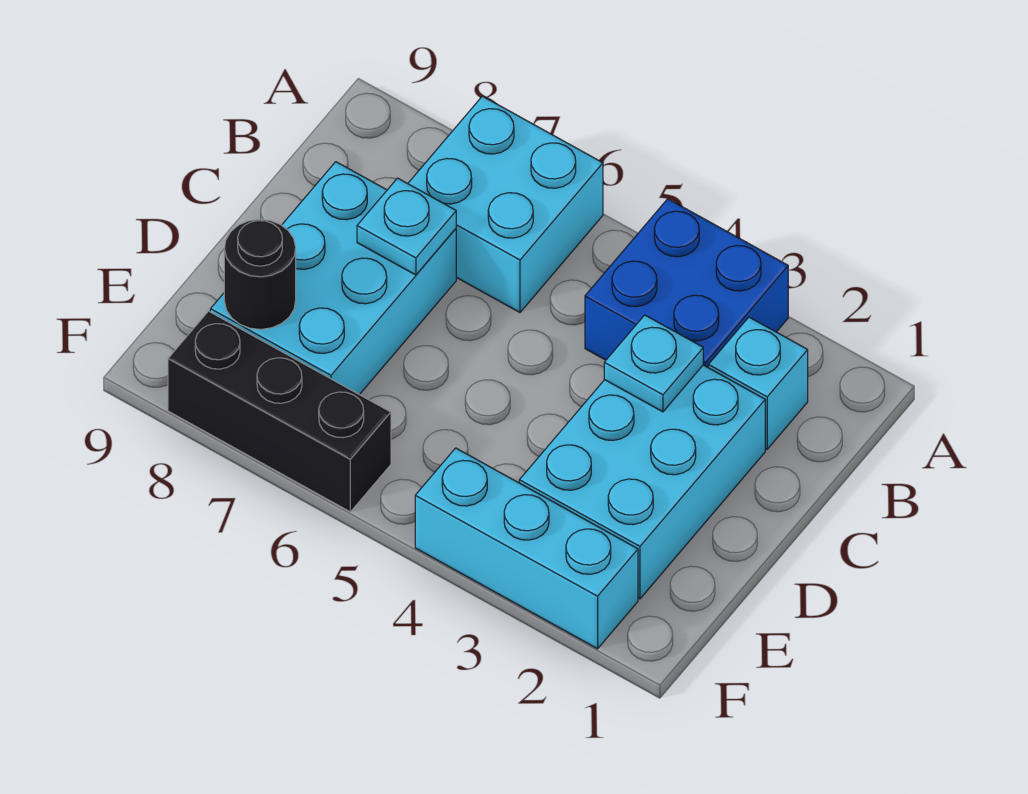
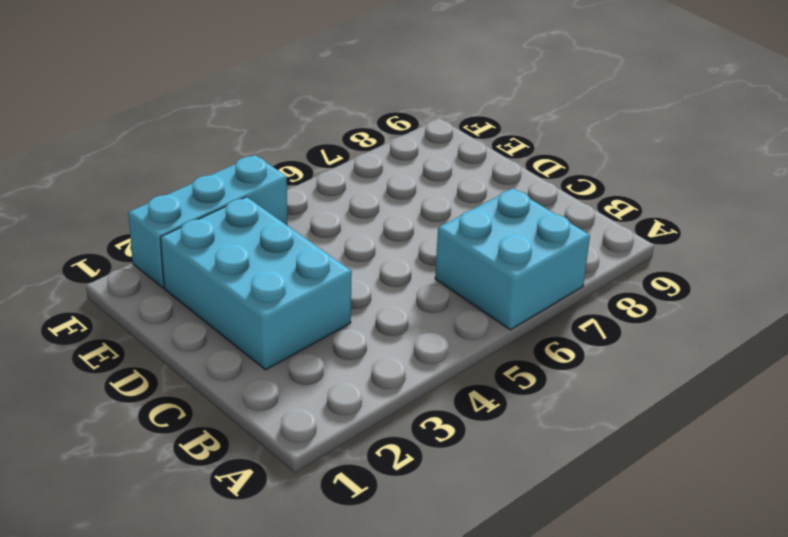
none -> blue 2x2 brick [585,199,788,367]
none -> cyan 1x1 brick [708,317,808,449]

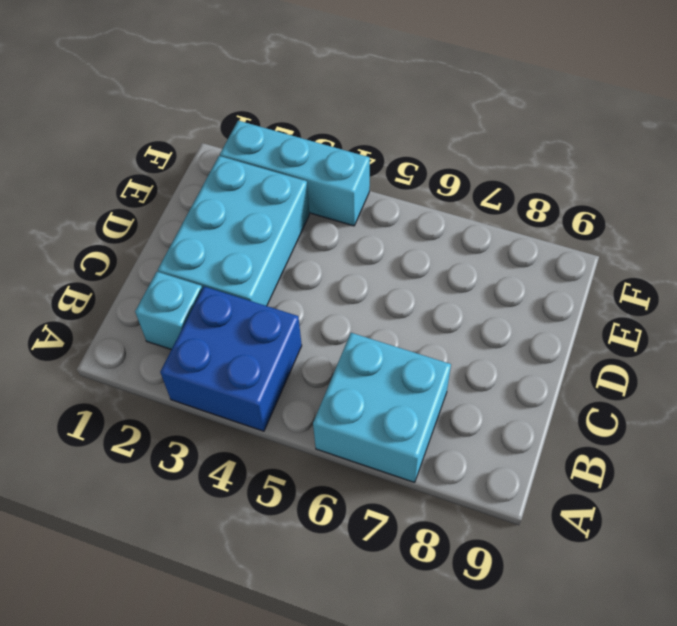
none -> cyan 2x3 brick [210,162,456,395]
none -> black 1x3 brick [168,311,391,512]

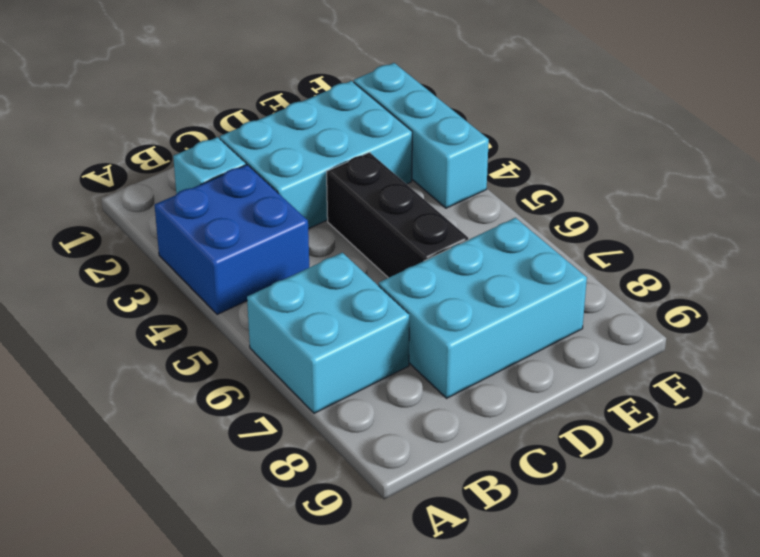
black 1x3 brick [327,153,468,278] -> black 1x3 brick moved to [168,311,391,512]
none -> cyan 1x1 plate [604,315,703,412]
none -> cyan 1x1 plate [357,178,456,275]

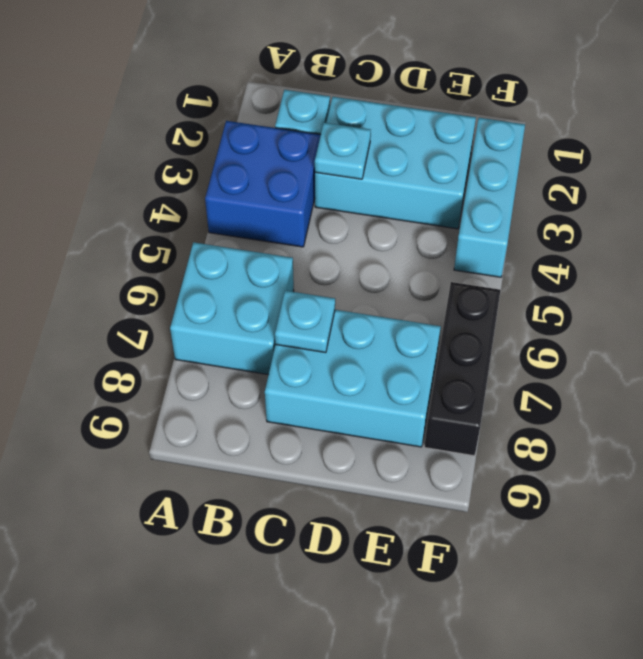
none -> black 1x1 round brick [224,219,296,329]

